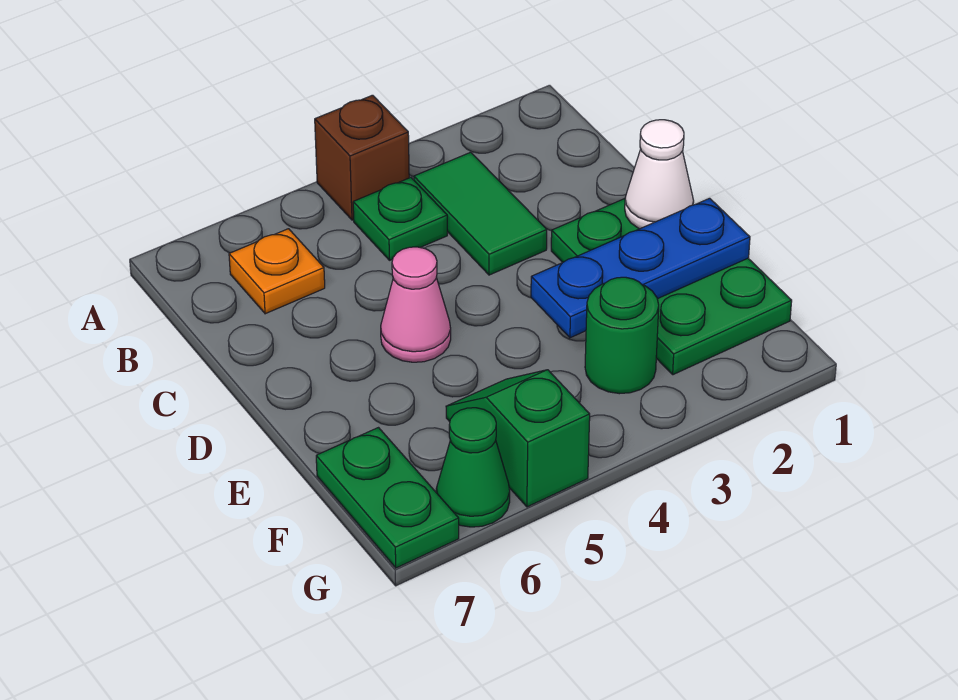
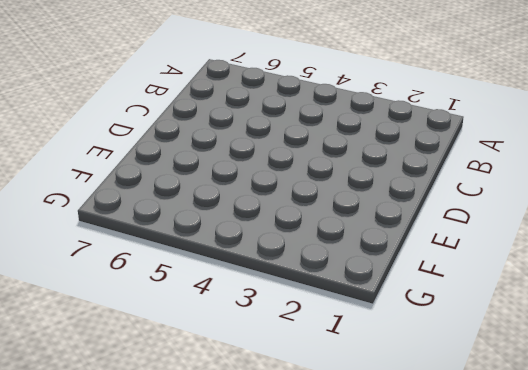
none -> brown 1x1 brick [315,95,409,220]
none -> green 1x2 tile [414,152,547,275]
none -> green 1x1 plate [353,177,447,260]

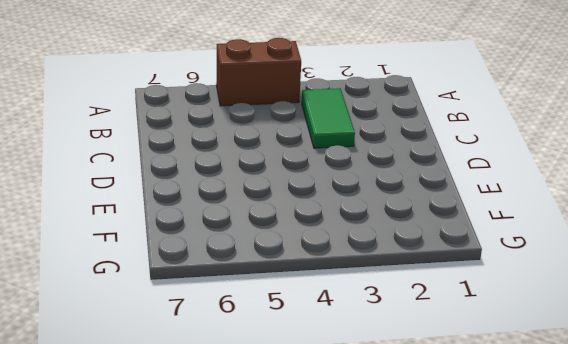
brown 1x2 brick [216,38,301,106] -> brown 1x1 brick [315,95,409,220]
none -> green 1x1 plate [353,177,447,260]
none -> orange 1x1 plate [229,229,325,314]
none -> green 2x3 plate [551,199,792,375]

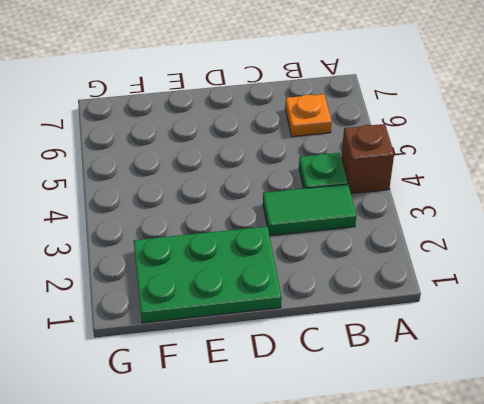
none -> pink 1x1 cone [381,247,451,362]
none -> green 1x1 round brick [585,277,659,394]
none -> green 1x2 slope [446,370,590,507]

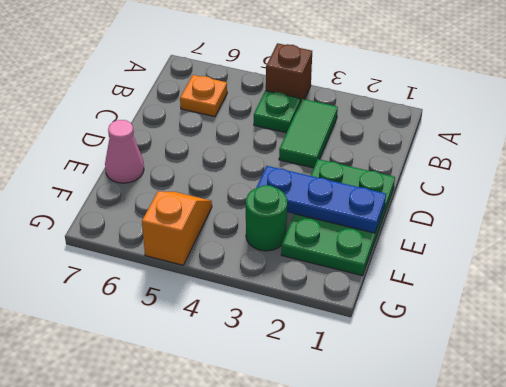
pink 1x1 cone [105,120,144,183] -> pink 1x1 cone moved to [381,247,451,362]
orange 1x2 slope [142,191,212,265] -> green 1x2 slope [446,370,590,507]
none -> green 1x2 plate [316,428,459,568]
none -> green 1x1 cone [436,408,510,527]
none -> white 1x1 cone [625,120,694,229]

